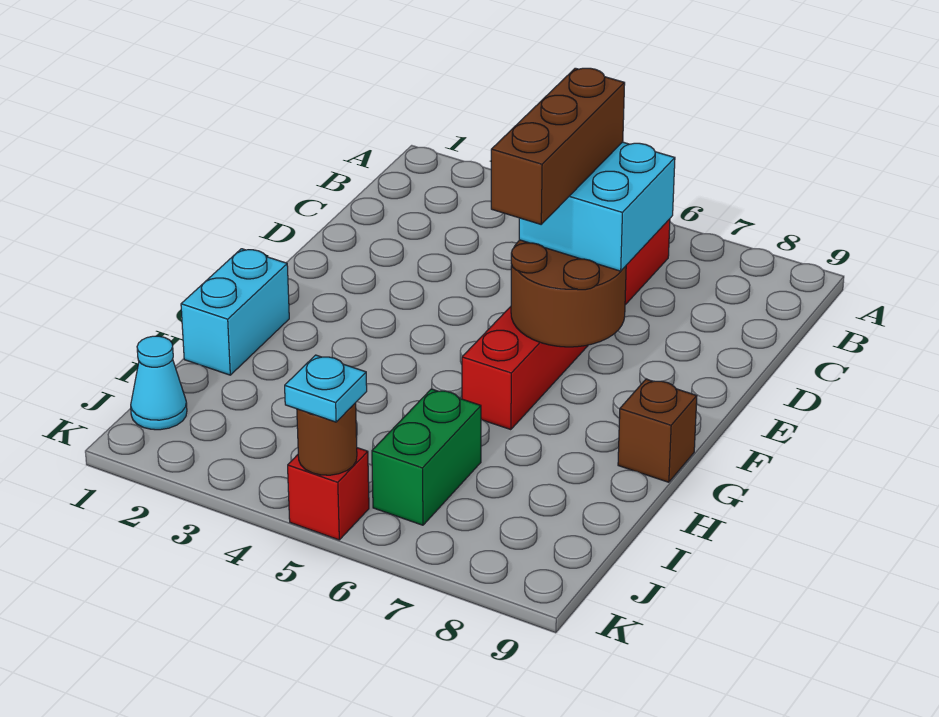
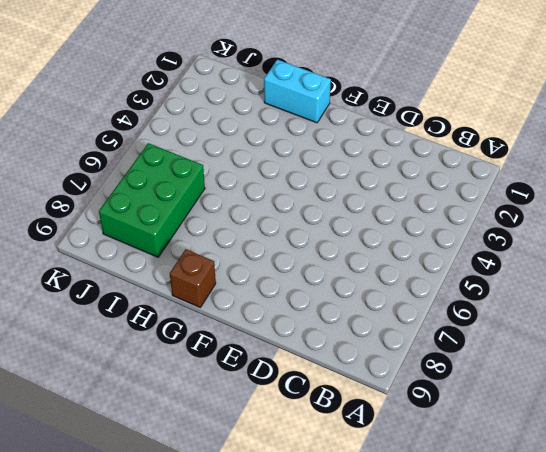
green 2x3 brick [99,143,205,257] -> green 1x2 brick [372,389,481,525]
none -> red 1x6 brick [462,219,670,430]
none -> cyan 1x1 cone [131,336,187,430]

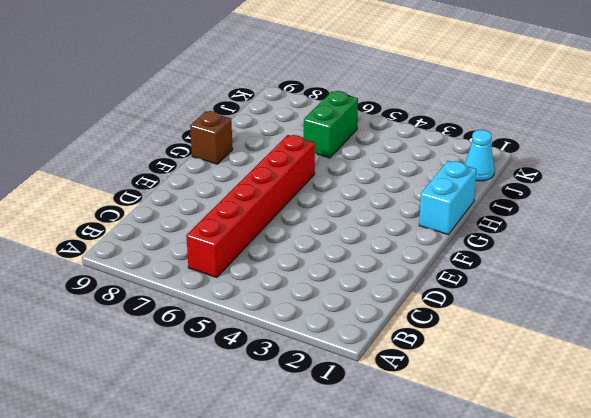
none -> red 1x1 brick [288,448,369,540]
none -> brown 2x2 round brick [511,240,626,347]

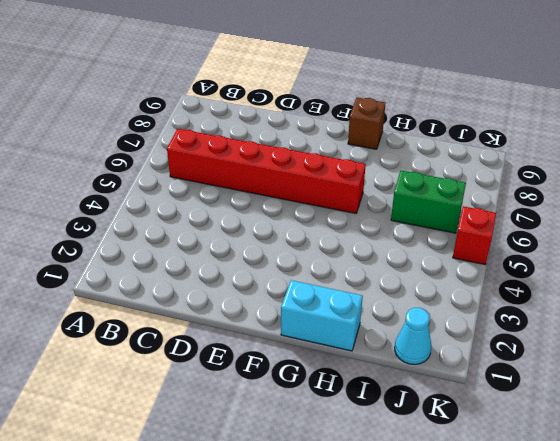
none -> brown 2x2 round brick [511,240,626,347]
none -> brown 1x1 round brick [297,403,357,475]

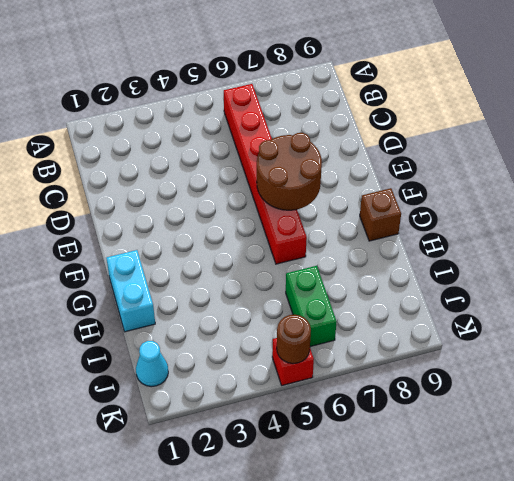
none -> cyan 2x2 brick [519,142,675,271]
none -> cyan 1x1 plate [285,355,367,422]

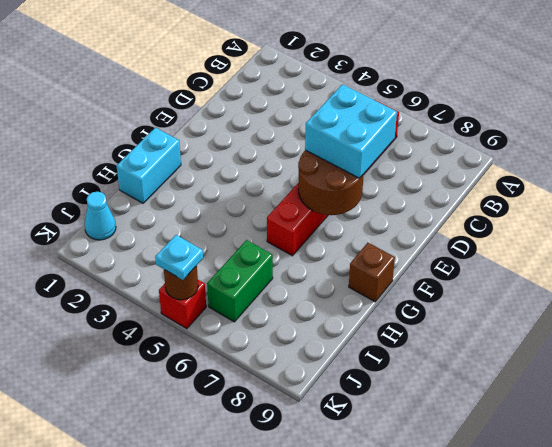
none -> brown 1x3 brick [491,68,625,224]

